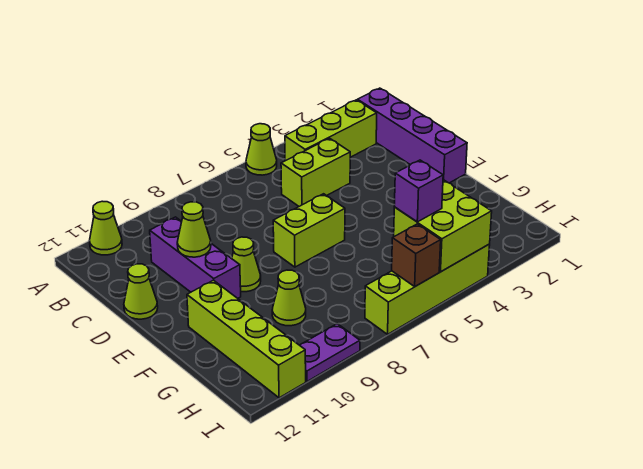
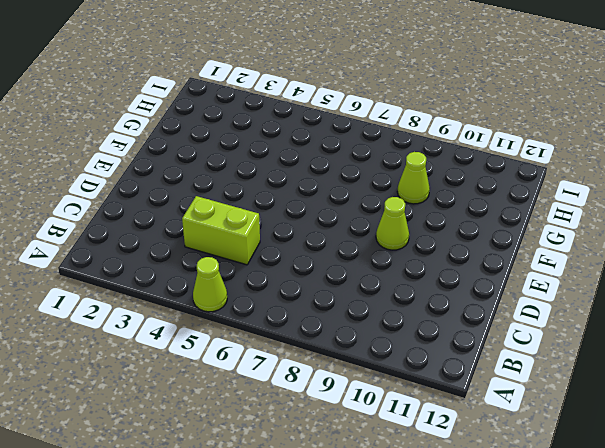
none -> lime 1x1 cone [90,201,122,255]
none -> purple 1x4 brick [358,88,467,183]
none -> lime 1x3 brick [285,100,377,161]

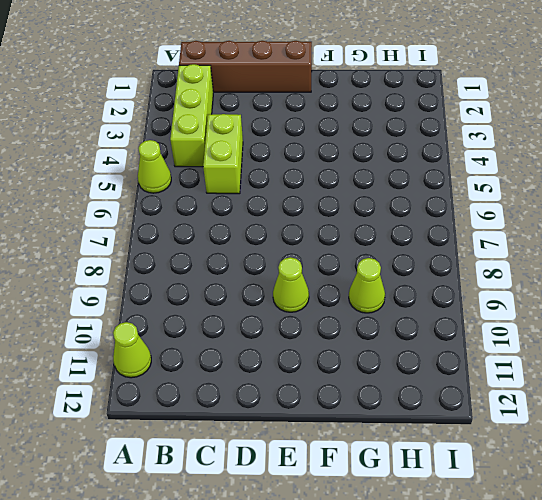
brown 1x4 brick [179,41,312,92] -> purple 1x4 brick [358,88,467,183]
none -> purple 1x3 brick [150,217,241,298]
none -> lime 1x1 cone [124,264,158,319]
none -> lime 1x2 brick [273,194,345,267]

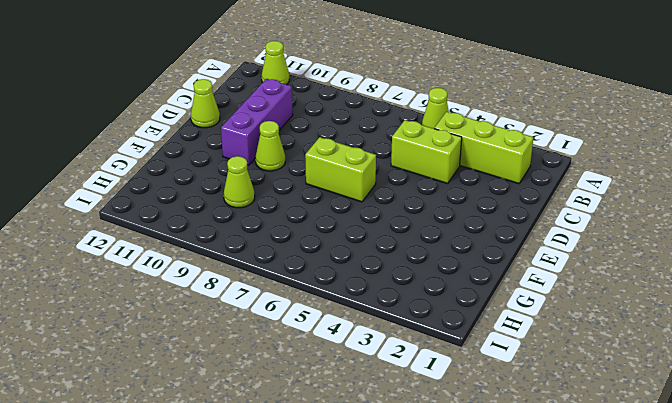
none -> purple 1x4 brick [358,88,467,183]
none -> lime 1x4 brick [187,280,306,398]
none -> lime 1x4 brick [365,244,490,334]

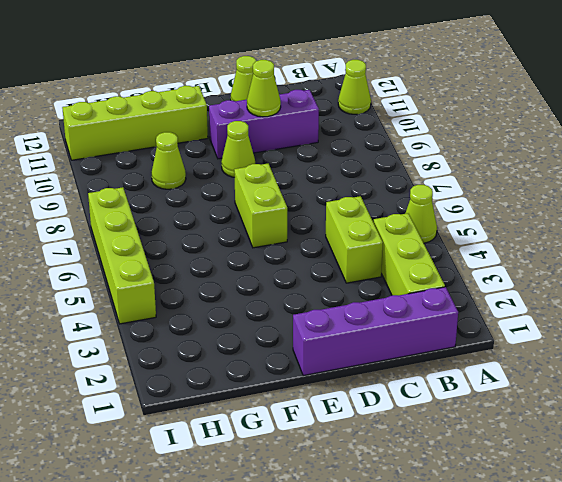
none -> purple 1x2 plate [300,324,360,381]
none -> lime 2x2 brick [394,180,492,272]
none -> brown 1x1 brick [392,224,441,286]

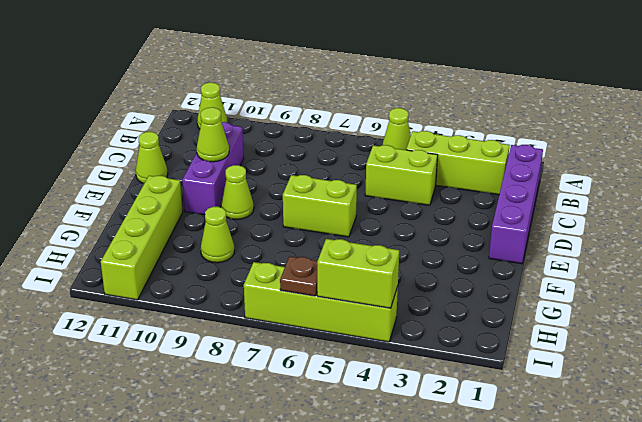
lime 1x2 brick [317,239,399,308] -> lime 2x2 brick [394,180,492,272]
brown 1x1 plate [280,256,318,296] -> brown 1x1 brick [392,224,441,286]
none -> purple 1x2 plate [300,324,360,381]
none -> purple 1x1 brick [394,160,443,222]

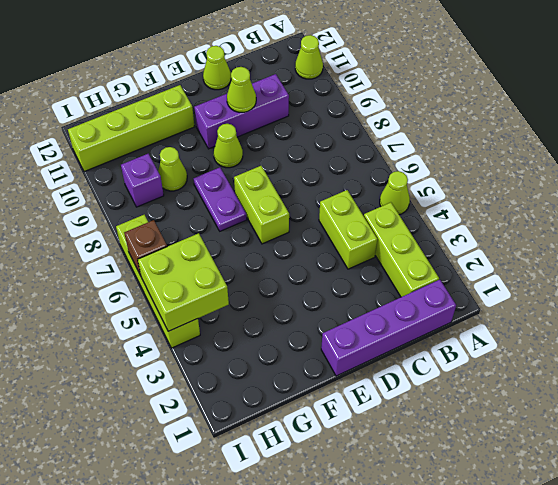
purple 1x2 plate [193,167,247,231] -> purple 1x2 plate moved to [300,324,360,381]
purple 1x1 brick [121,154,164,207] -> purple 1x1 brick moved to [394,160,443,222]

